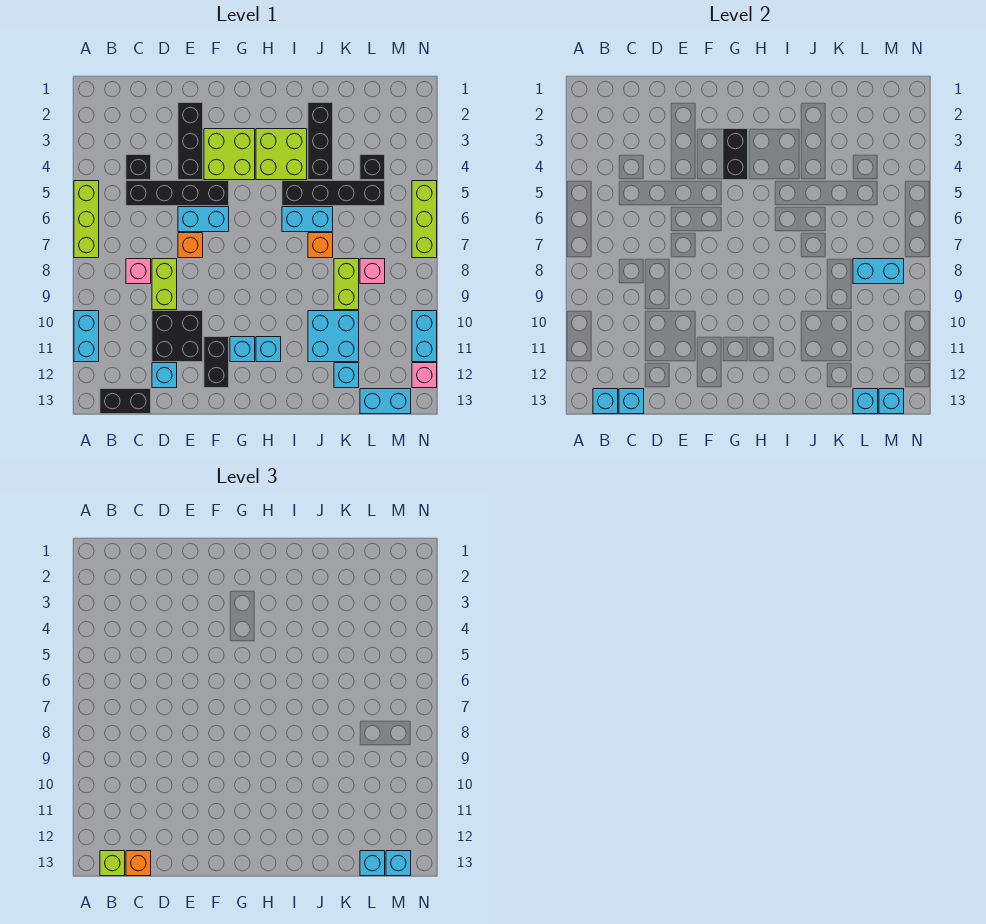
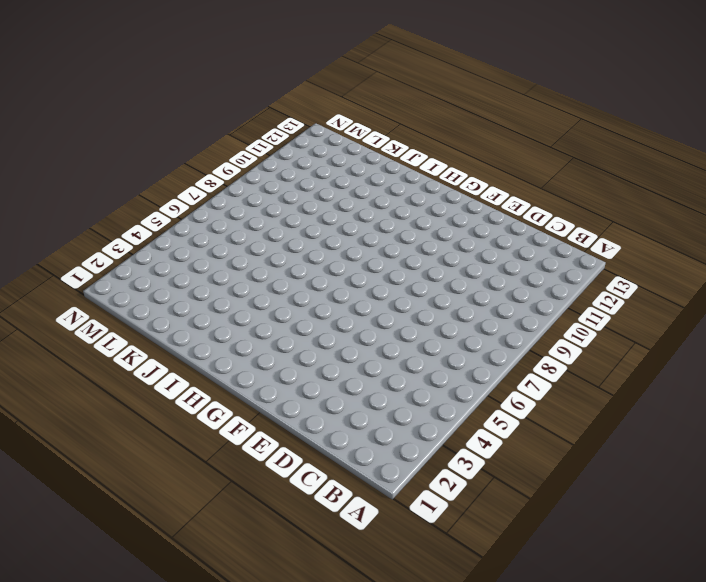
none -> lime 1x3 brick [74,181,99,258]
none -> cyan 1x2 brick [74,311,99,362]
none -> black 1x2 brick [100,389,151,414]
none -> black 1x1 brick [126,155,151,180]

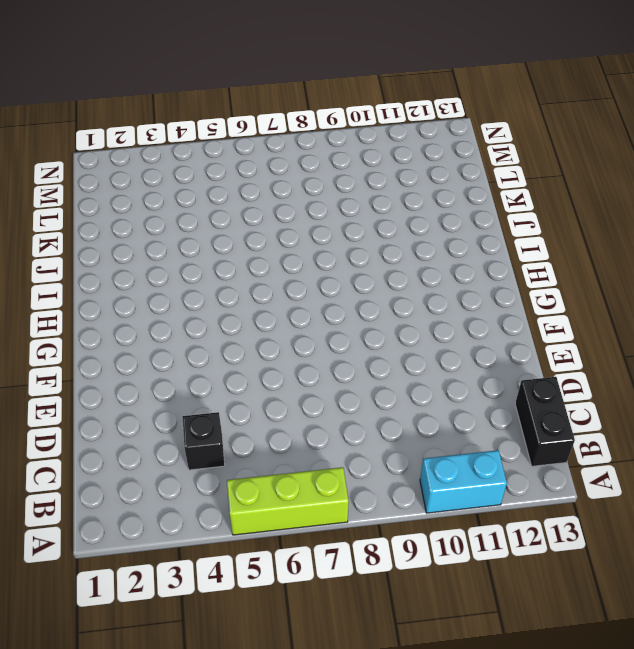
none -> black 1x4 brick [126,181,229,206]
none -> pink 1x1 brick [126,259,151,284]
none -> lime 1x2 brick [152,259,177,310]
none -> black 2x2 brick [152,311,203,362]

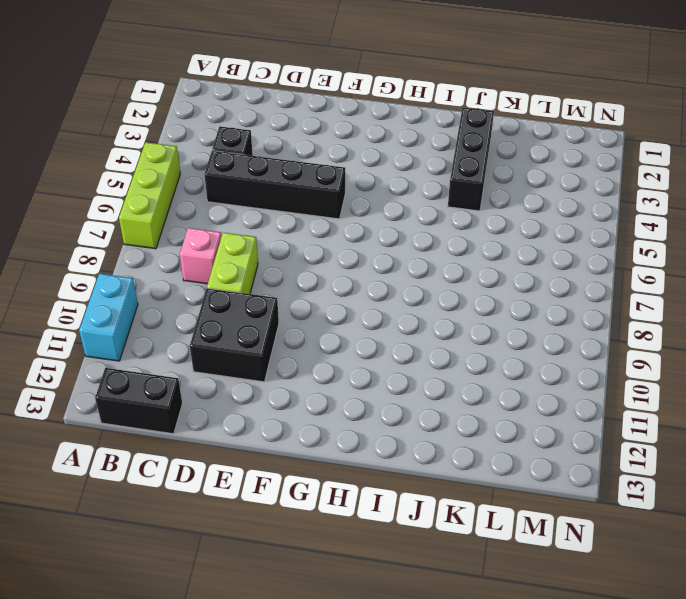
none -> cyan 1x1 brick [152,363,177,388]
none -> black 1x3 brick [178,103,203,180]
none -> cyan 1x2 brick [178,207,229,232]
none -> orange 1x1 brick [178,233,203,258]

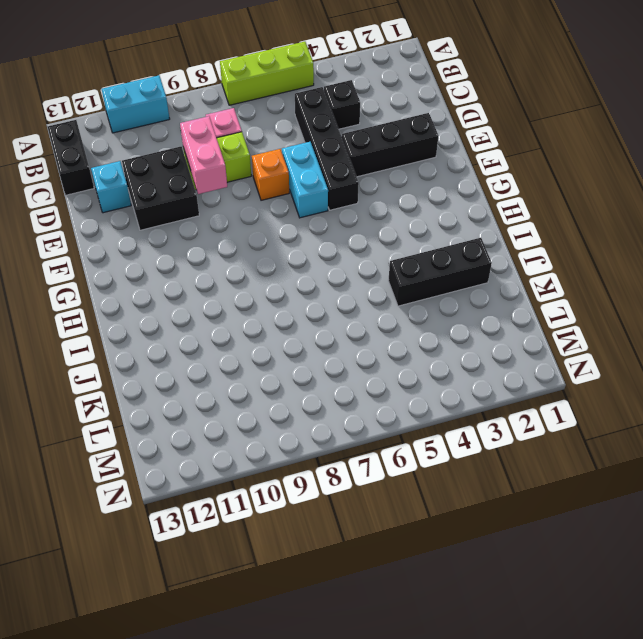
pink 1x2 brick [180,116,227,194] -> none
none -> lime 2x2 brick [204,129,255,180]
none -> black 1x2 brick [204,337,229,388]
none -> cyan 1x1 brick [230,337,255,362]
none -> lime 2x2 brick [256,129,307,180]

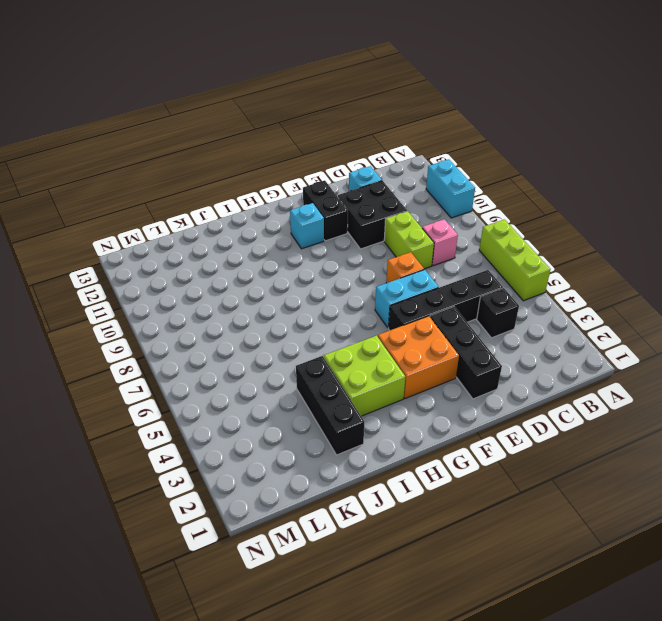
orange 2x2 brick [378,316,459,399] -> lime 2x2 brick [204,129,255,180]
none -> black 1x2 brick [100,389,151,414]
none -> cyan 1x1 brick [256,337,281,362]
none -> black 1x4 brick [282,181,385,206]
none -> cyan 1x2 brick [282,207,333,232]

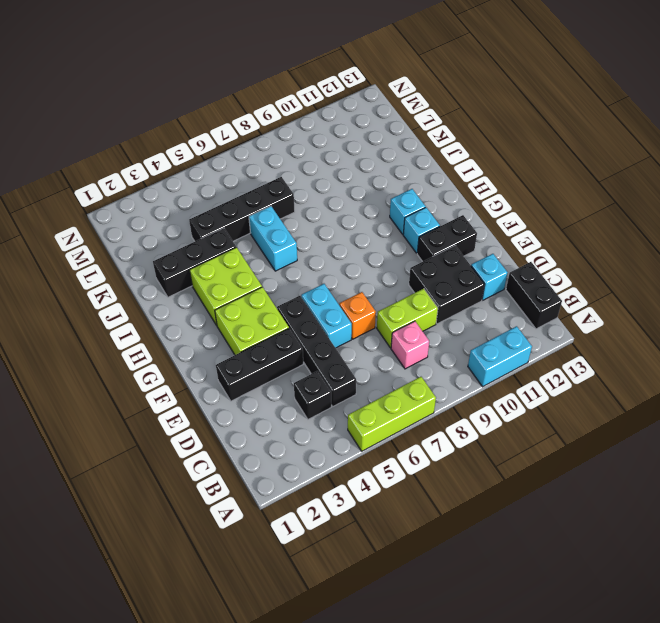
black 1x4 brick [189,177,295,241] -> black 1x4 brick turned to [282,181,385,206]
none -> orange 1x1 brick [308,233,333,258]
none -> cyan 2x2 brick [308,311,359,362]
none -> lime 1x2 brick [334,259,359,310]
none -> cyan 1x1 brick [334,363,359,388]

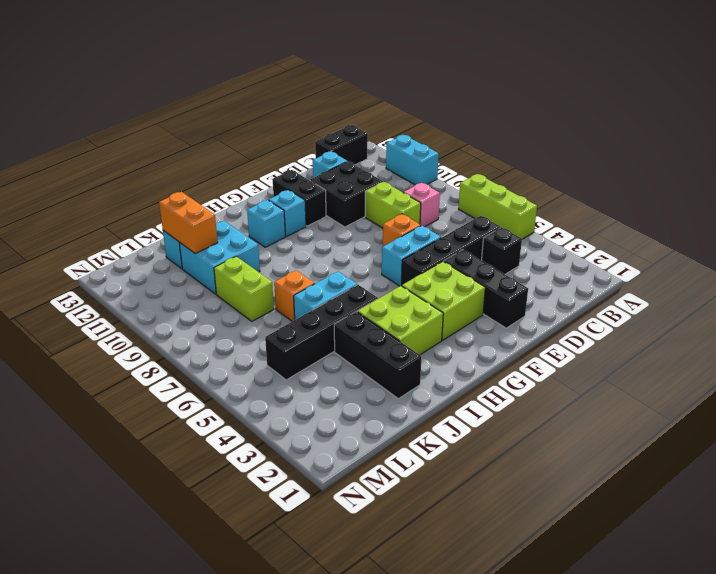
orange 1x2 brick [159,192,218,254] -> none
none -> black 1x1 brick [360,155,385,180]
none -> pink 1x1 brick [360,259,385,284]
none -> cyan 1x2 brick [360,389,411,414]
none -> lime 1x3 brick [412,181,437,258]

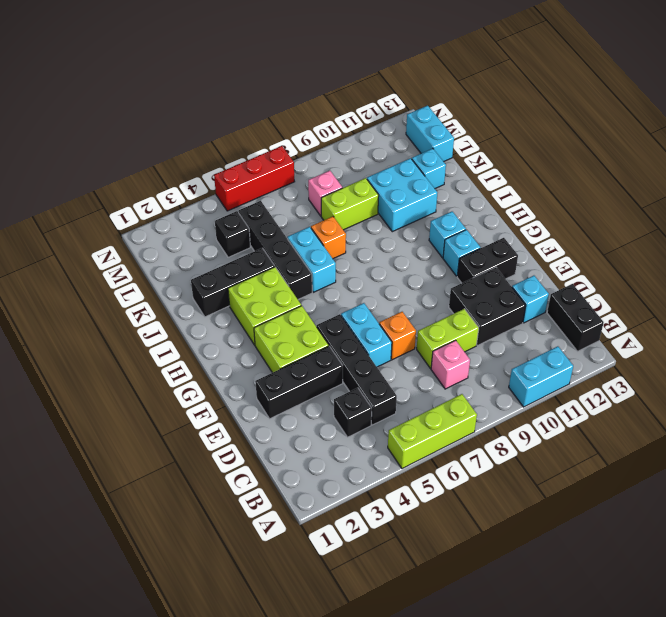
red 1x3 brick [214,146,295,211] -> lime 1x3 brick [412,181,437,258]
none -> cyan 1x2 brick [412,311,437,362]
none -> pink 1x1 brick [412,363,437,388]
none -> cyan 1x1 brick [593,389,618,414]
none -> cyan 1x1 brick [619,389,644,414]

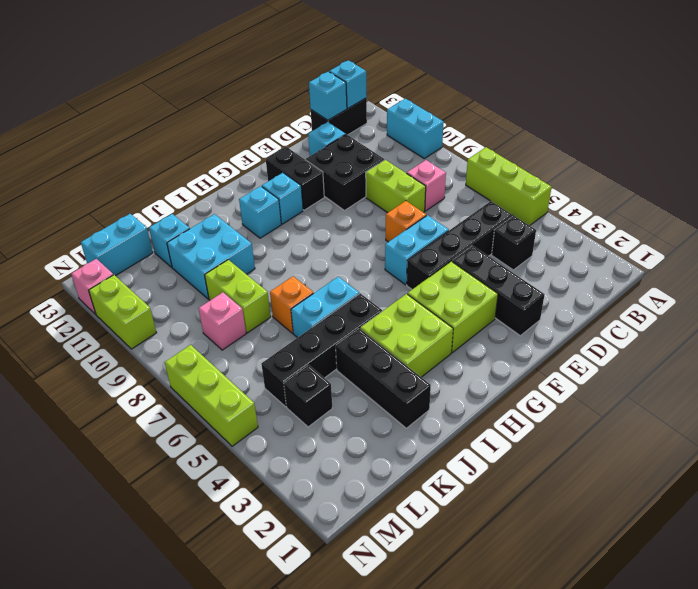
lime 1x2 brick [89,275,156,349] -> cyan 1x2 brick [412,311,437,362]
none -> black 1x2 brick [723,129,748,180]
none -> cyan 1x2 brick [853,259,904,284]
none -> cyan 1x1 brick [853,389,878,414]
none -> cyan 1x1 brick [879,389,904,414]

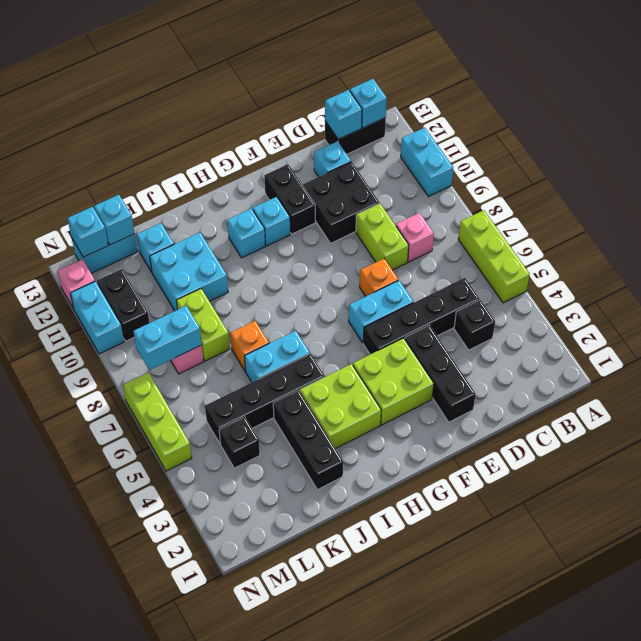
black 1x2 brick [97,269,149,341] -> black 1x2 brick moved to [723,129,748,180]
none -> lime 1x1 brick [100,851,125,876]
none -> orange 1x1 brick [126,851,151,876]
none -> cyan 1x1 brick [360,851,385,876]
none -> cyan 1x1 brick [386,851,411,876]

